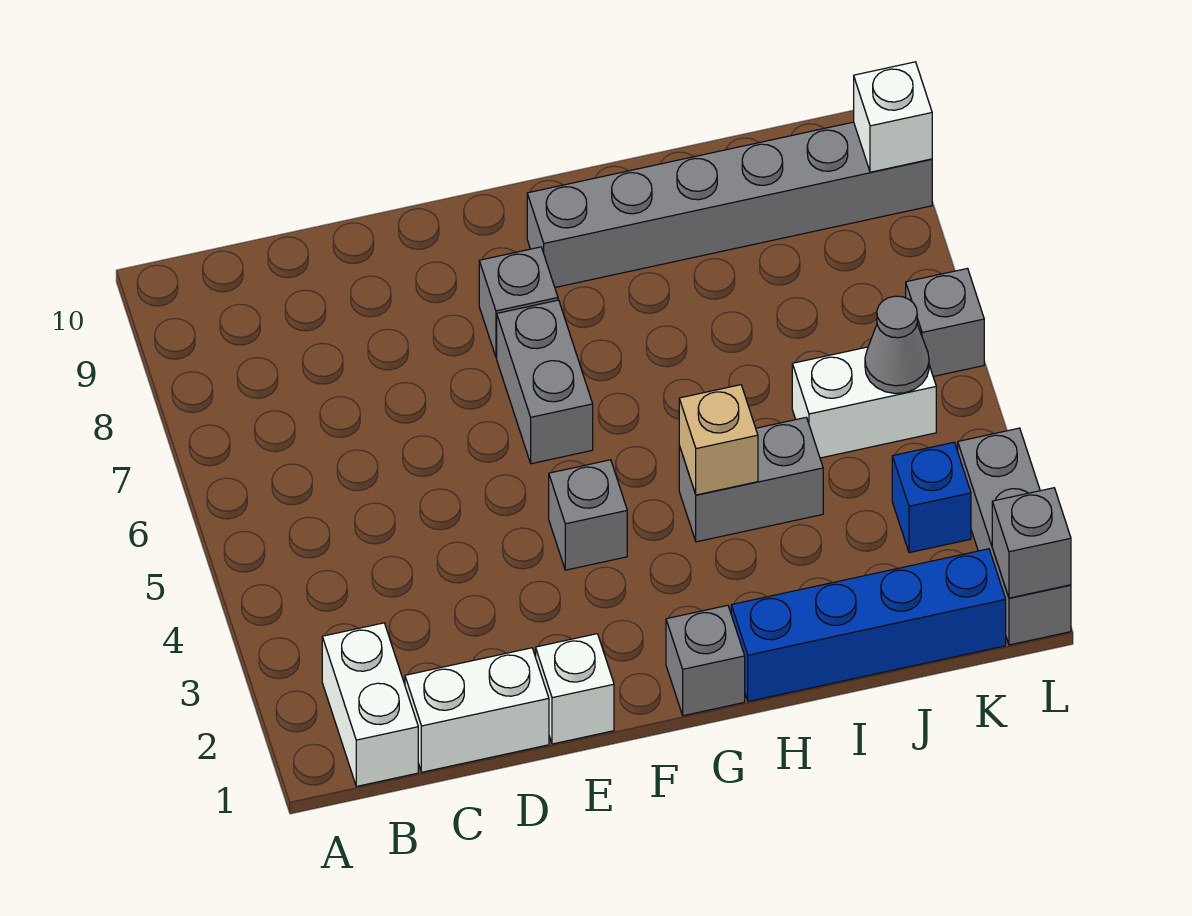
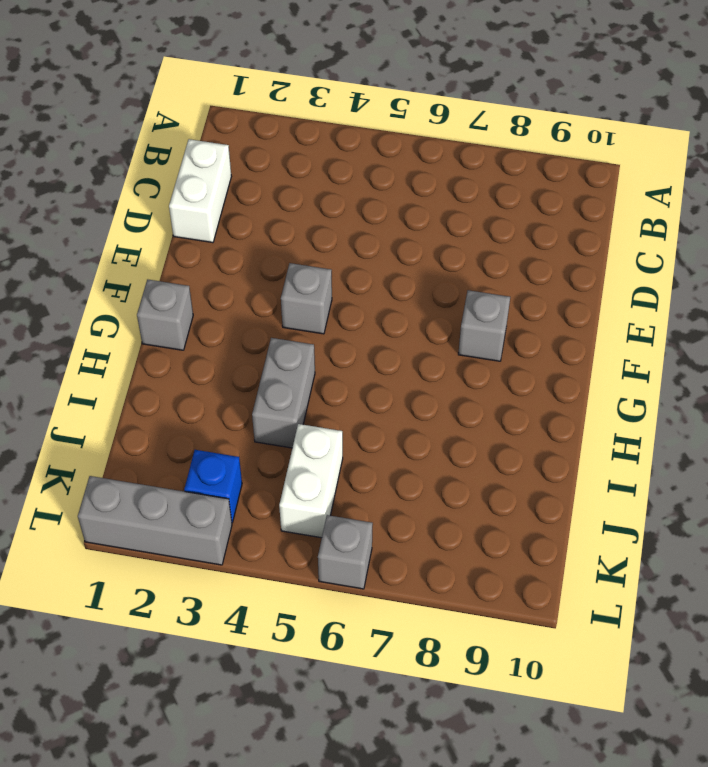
none -> white 1x2 brick [322,623,418,786]
none -> white 1x1 brick [536,634,614,744]
none -> grey 1x2 brick [497,300,593,464]

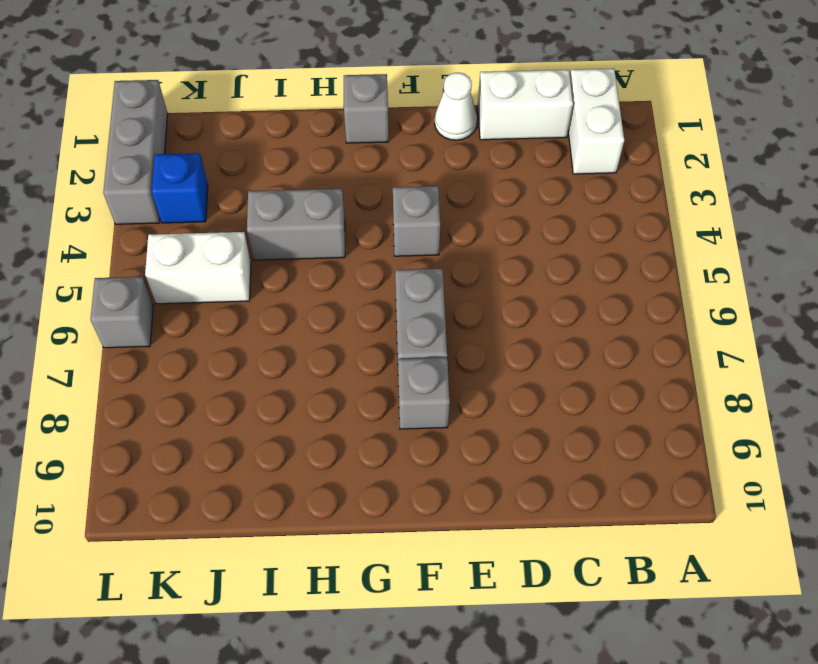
white 1x1 cone [435,72,477,140] -> white 1x1 brick [536,634,614,744]
none -> grey 1x6 brick [527,122,932,287]
none -> blue 1x4 brick [731,549,1006,702]
none -> tan 1x1 brick [679,385,758,495]

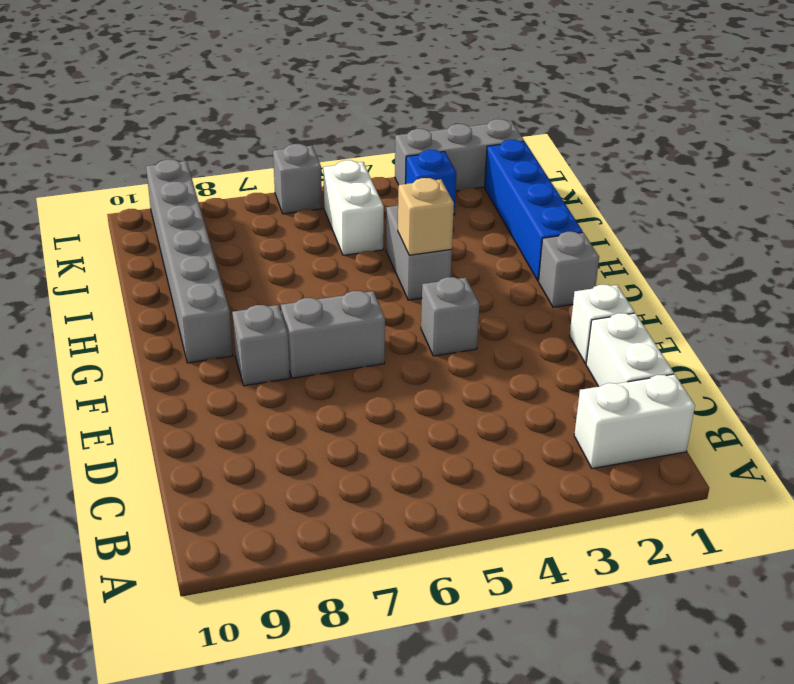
none -> grey 1x1 cone [865,296,929,394]
none -> grey 1x1 brick [992,488,1071,598]
none -> white 1x1 brick [854,62,932,172]

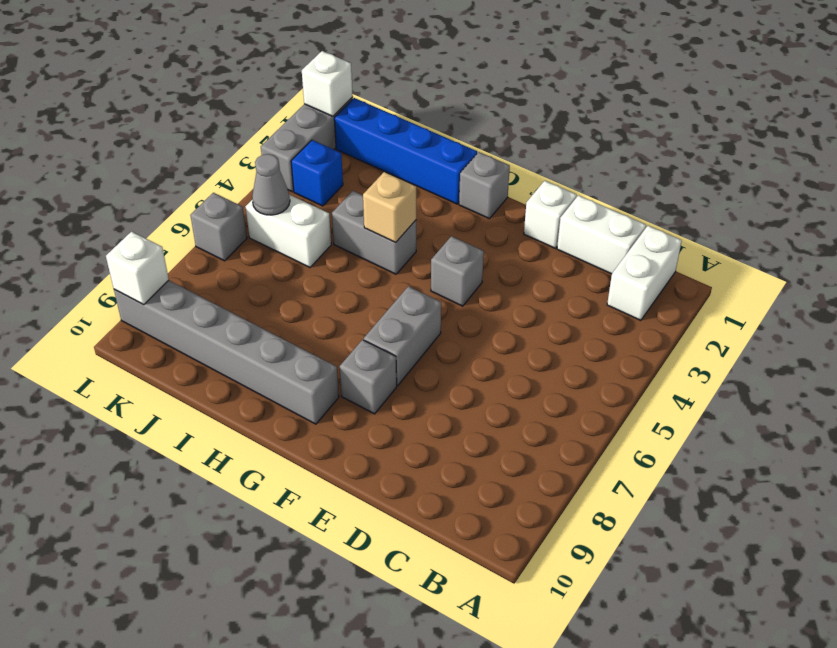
white 1x1 brick [302,51,353,116] -> grey 1x1 brick [992,488,1071,598]

